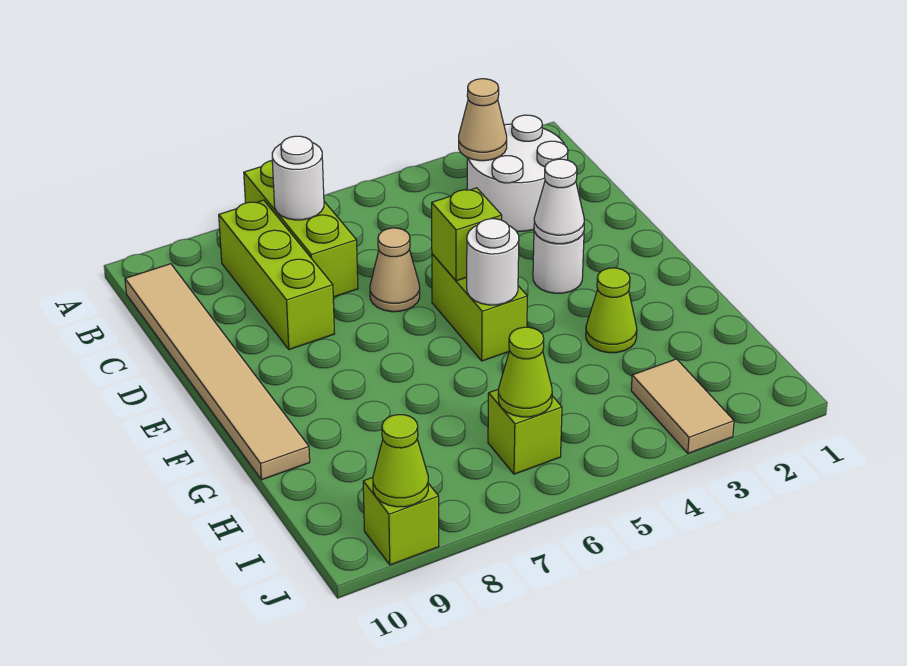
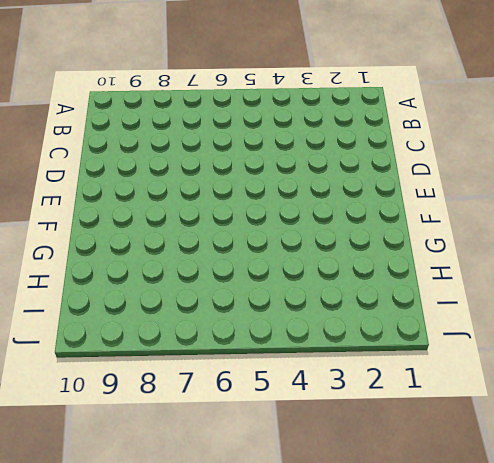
none -> lime 1x3 brick [244,161,358,297]
none -> white 2x2 round brick [467,115,568,231]
none -> lime 1x3 brick [219,200,335,350]

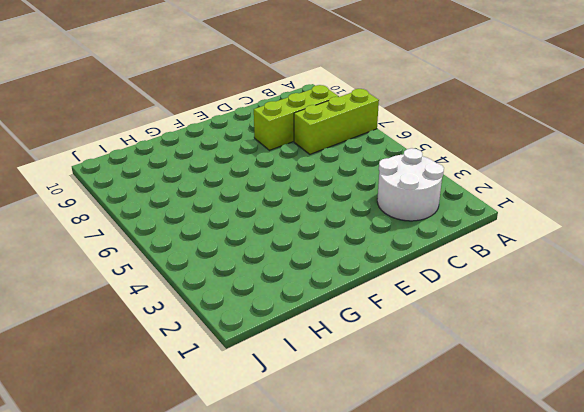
none -> tan 1x6 tile [125,264,310,480]
none -> tan 1x1 cone [370,228,420,312]
none -> white 1x1 round brick [533,231,584,293]

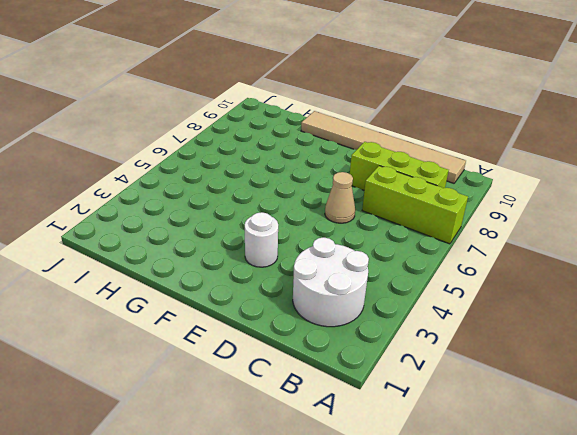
none -> lime 1x2 brick [432,254,527,361]
none -> lime 1x1 cone [586,268,637,353]
none -> tan 1x2 tile [631,359,734,453]

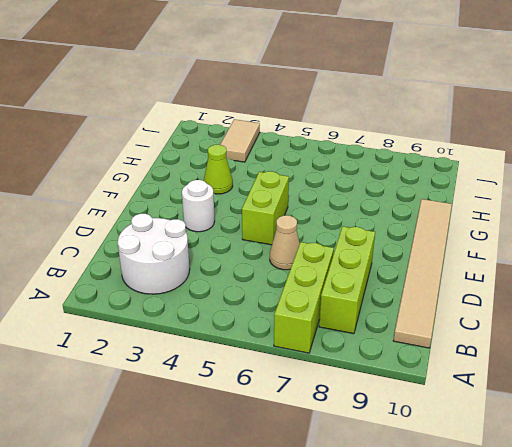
none -> lime 1x1 brick [488,390,562,474]
none -> lime 1x1 brick [363,477,439,565]
none -> tan 1x1 cone [459,79,507,161]

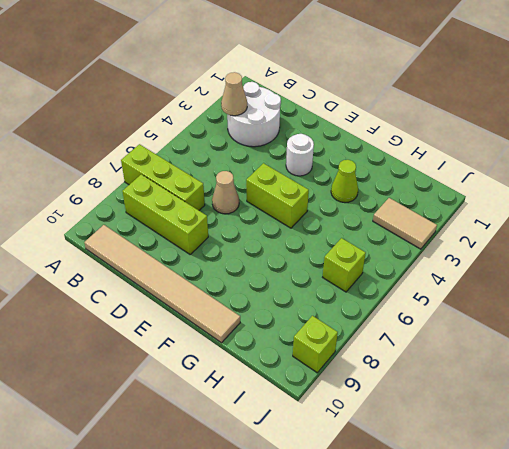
none -> white 1x1 round brick [272,136,324,220]
none -> white 1x1 cone [534,159,584,244]
none -> lime 1x1 brick [432,188,502,281]

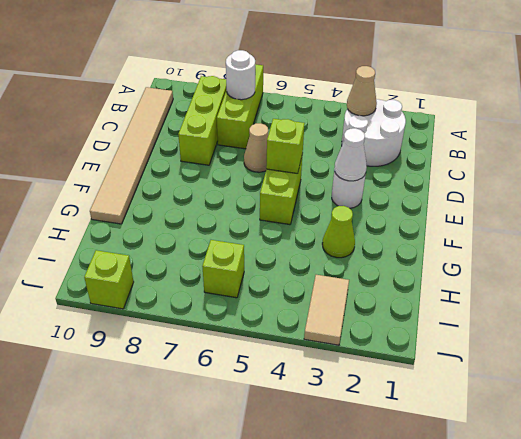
none -> white 1x1 round brick [467,219,519,305]
none -> lime 1x1 cone [498,327,552,417]
none -> lime 1x1 cone [373,415,428,507]

